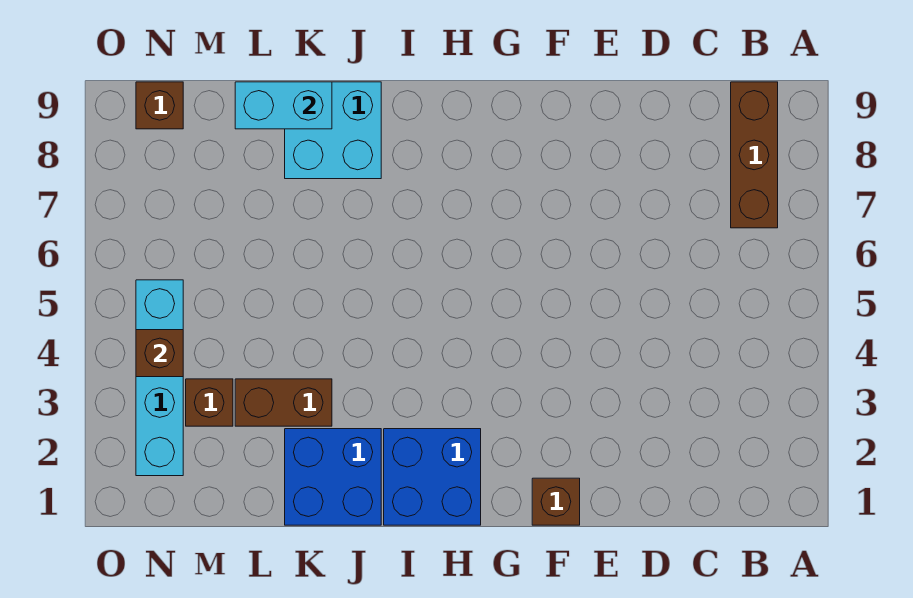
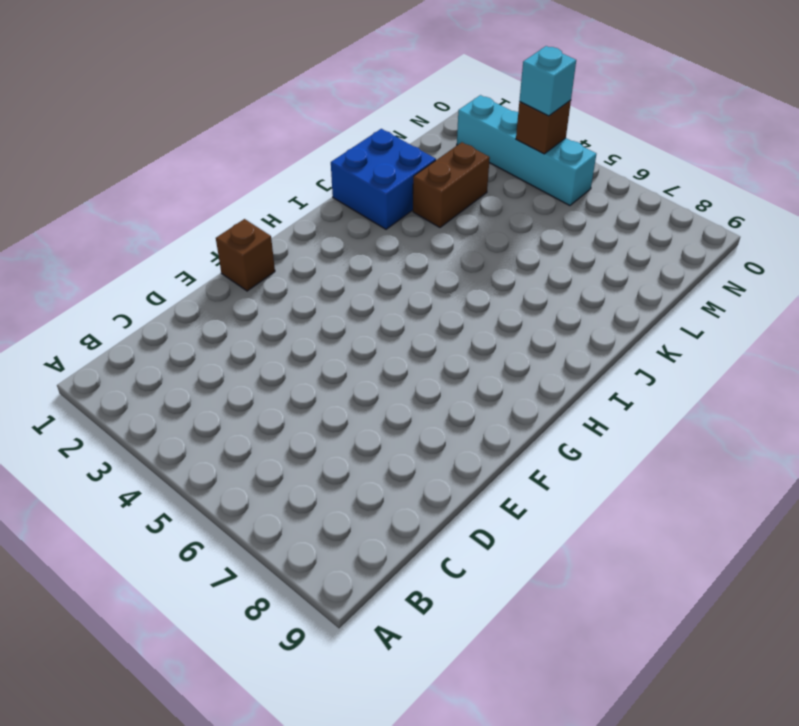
cyan 1x1 brick [519,46,576,116] -> none
none -> brown 1x3 brick [731,82,778,228]
none -> blue 2x2 brick [384,429,481,525]

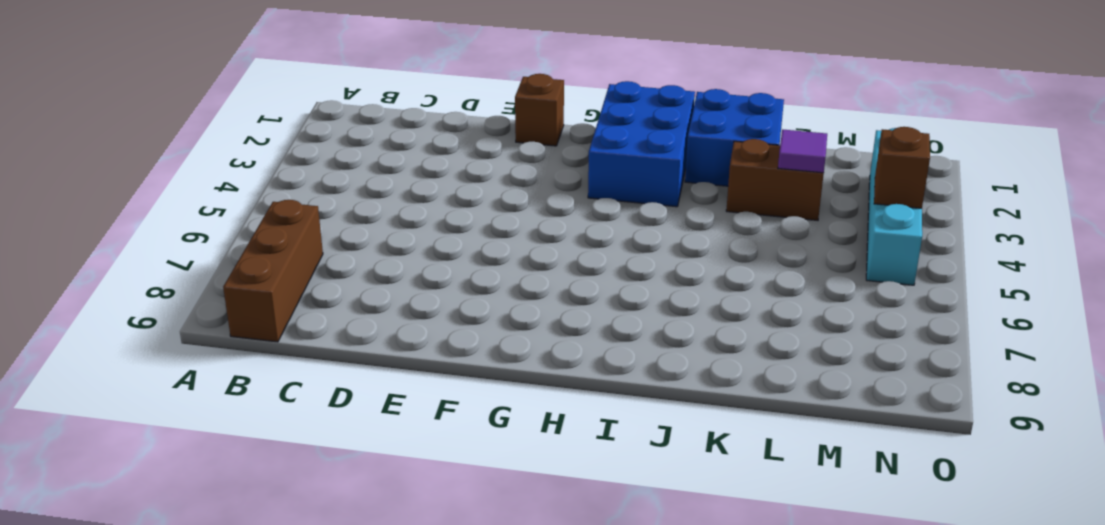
blue 2x3 brick [588,81,695,207] -> blue 2x2 brick [384,429,481,525]
purple 1x1 tile [778,129,827,173] -> none
none -> cyan 2x2 brick [285,82,381,179]
none -> brown 1x1 brick [186,379,233,426]

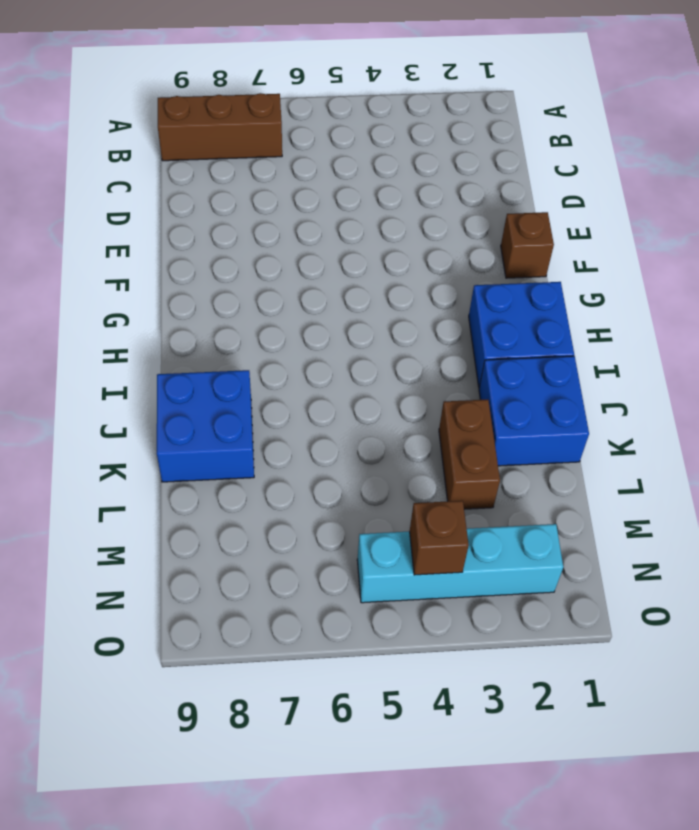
blue 2x2 brick [157,370,254,482] -> cyan 2x2 brick [285,82,381,179]
none -> brown 1x1 brick [186,379,233,426]
none -> brown 1x1 brick [136,82,183,129]

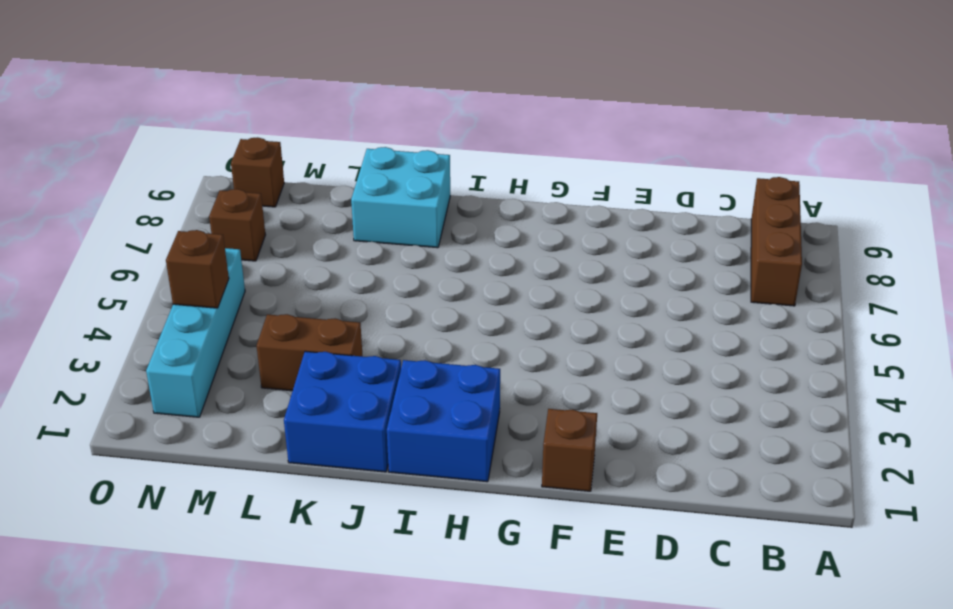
brown 1x1 brick [209,189,265,261] -> brown 1x1 brick moved to [186,379,233,426]
none -> cyan 1x2 brick [235,82,332,129]

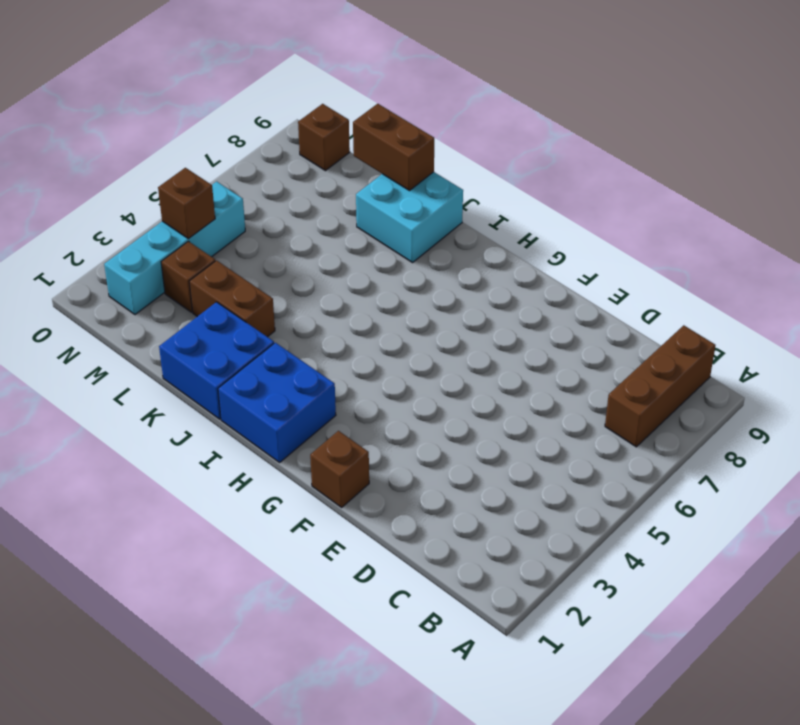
brown 1x2 brick [353,104,434,191] -> cyan 1x2 brick [235,82,332,129]

